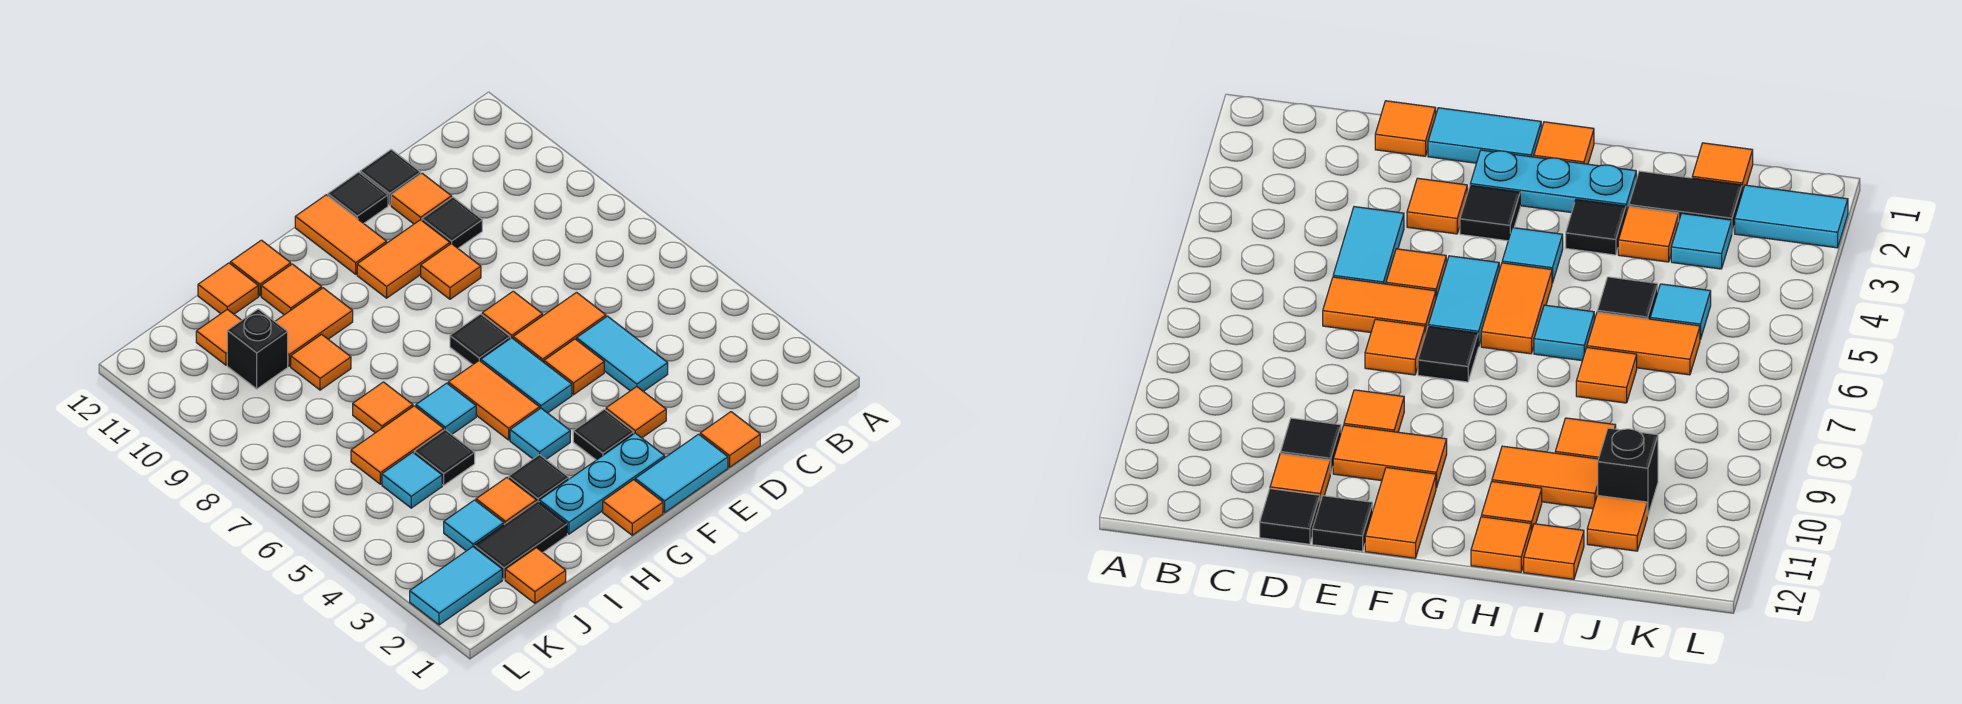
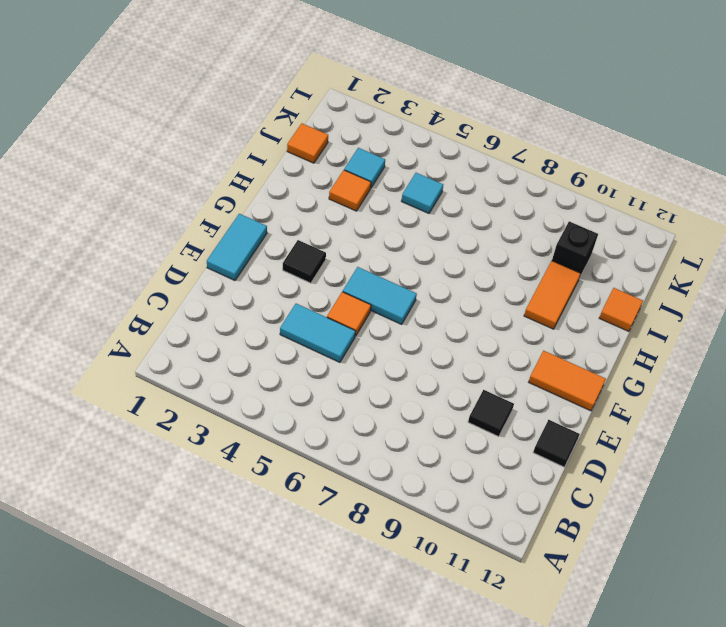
none -> orange 1x1 tile [700,412,760,467]
none -> orange 1x2 tile [513,293,606,362]
none -> orange 1x1 tile [391,173,452,224]
none -> orange 1x1 tile [606,387,666,438]

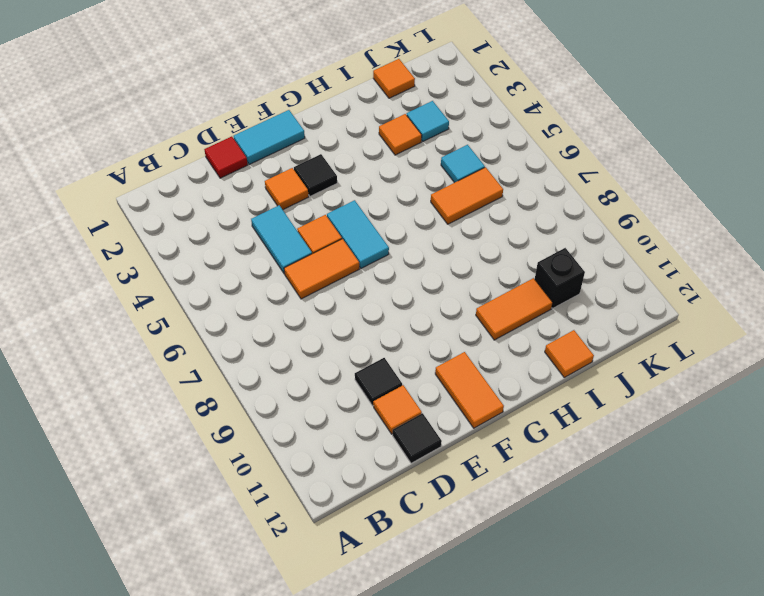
red 1x1 tile [204,136,248,178] -> orange 1x1 tile [700,412,760,467]
none -> orange 1x1 tile [482,291,543,338]
none -> orange 1x1 tile [421,244,481,299]
none -> orange 1x2 tile [357,220,450,298]
none -> black 1x1 tile [328,172,388,223]

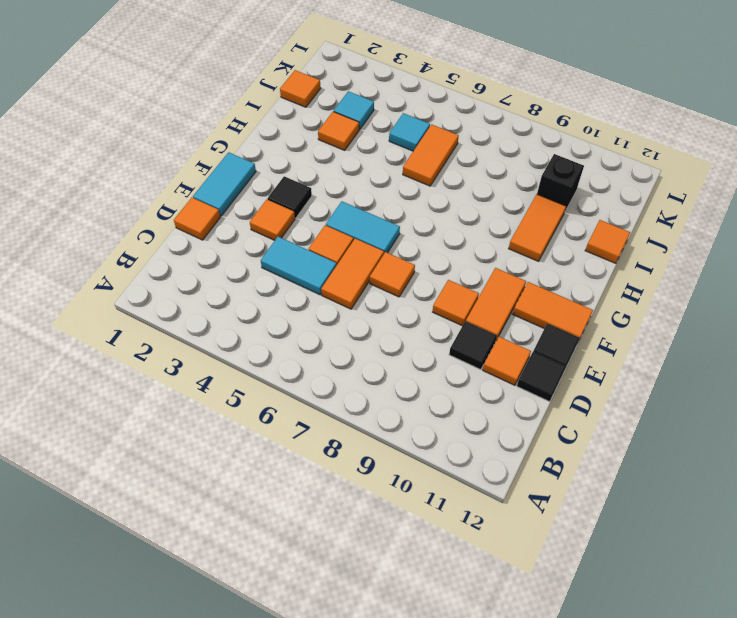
none -> cyan 1x3 plate [539,433,665,534]
none -> black 1x1 tile [450,314,510,365]
none -> orange 1x1 tile [603,480,663,535]
none -> cyan 1x1 tile [510,408,570,459]

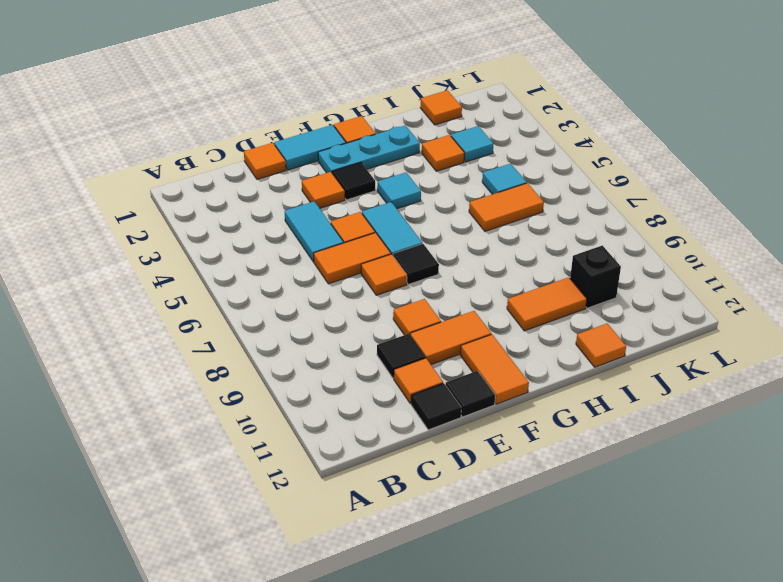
none -> orange 1x2 tile [448,361,540,440]
none -> black 1x1 tile [509,455,569,502]
none -> cyan 1x1 tile [416,383,476,434]
none -> orange 1x1 tile [261,264,322,315]

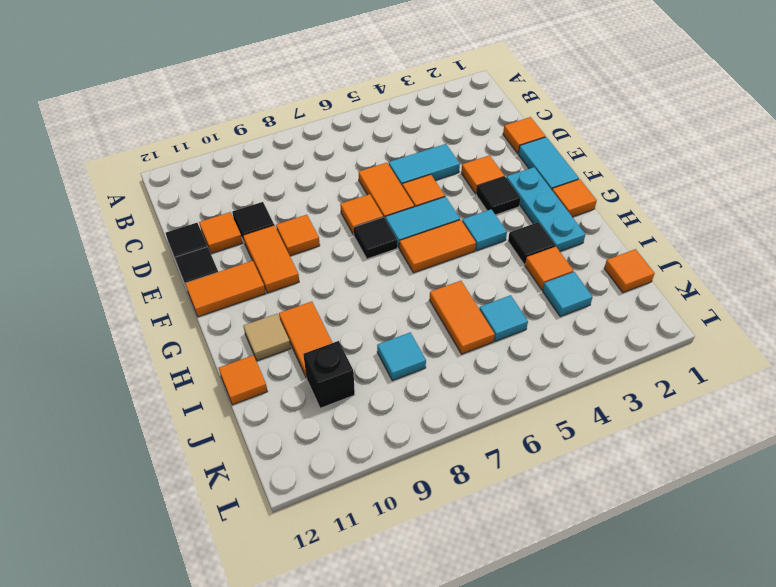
tan 1x1 tile [244,314,291,361] -> orange 1x1 tile [261,264,322,315]
cyan 1x1 tile [377,332,426,381] -> cyan 1x1 tile moved to [416,383,476,434]
none -> orange 1x1 tile [230,240,291,296]
none -> black 1x2 tile [475,501,567,579]
none -> black 1x1 tile [414,430,475,485]
none -> orange 1x1 tile [353,382,413,433]

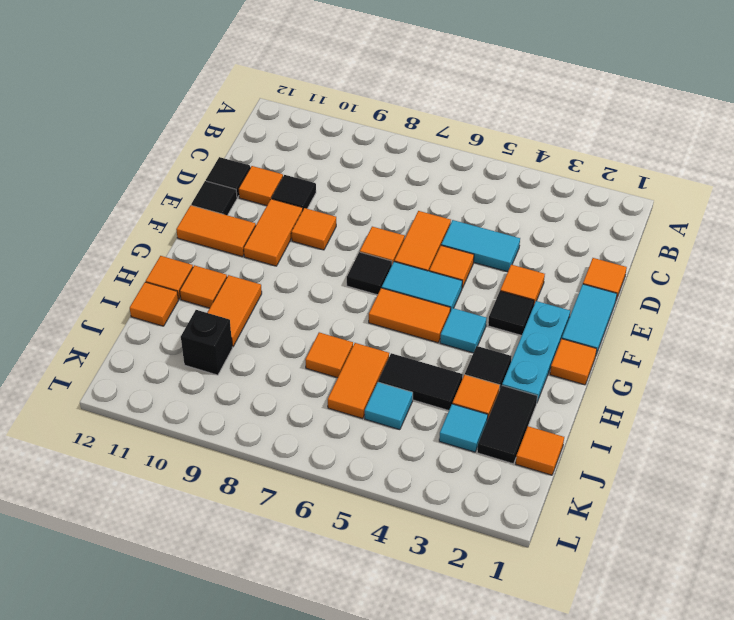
black 1x2 tile [378,353,463,411] -> black 1x1 tile [414,430,475,485]
none -> cyan 1x1 tile [416,383,476,434]
none -> orange 1x1 tile [291,334,351,390]
none -> orange 1x1 tile [196,309,241,365]
none -> cyan 1x2 tile [410,547,502,625]

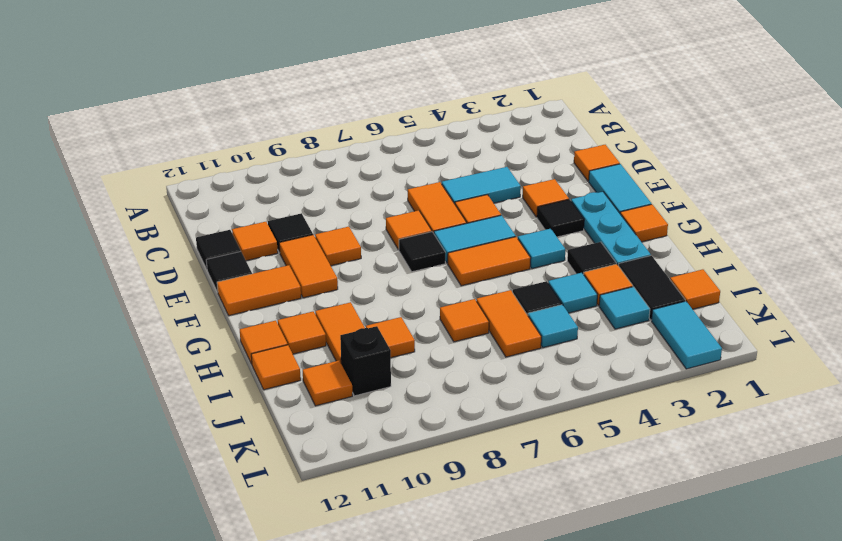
cyan 1x1 tile [548,273,597,313] -> cyan 1x1 tile moved to [416,383,476,434]

